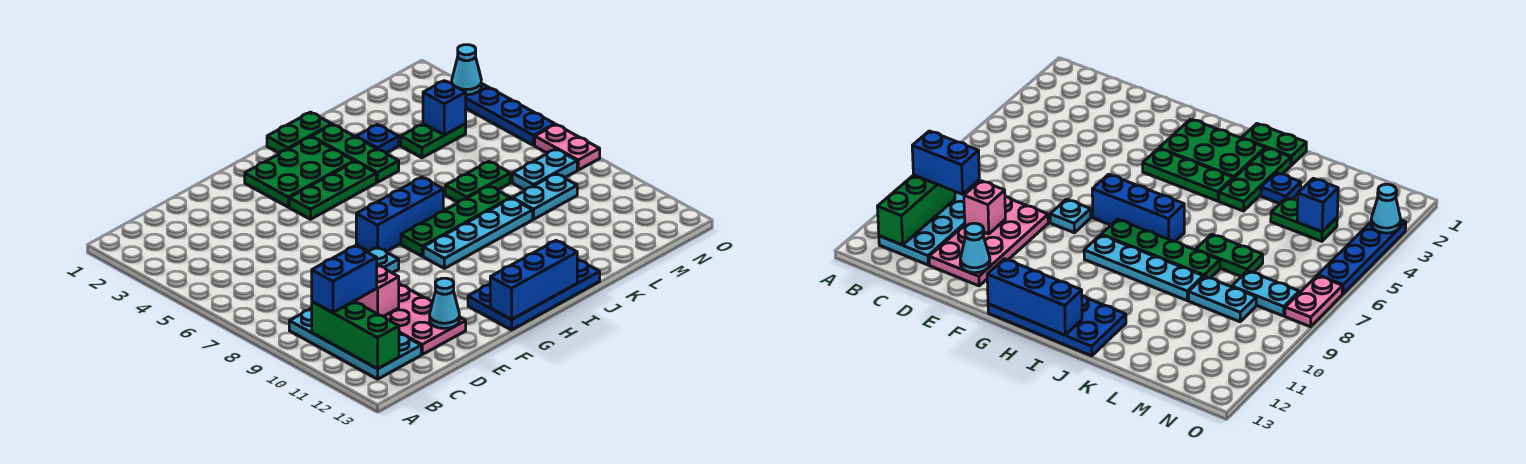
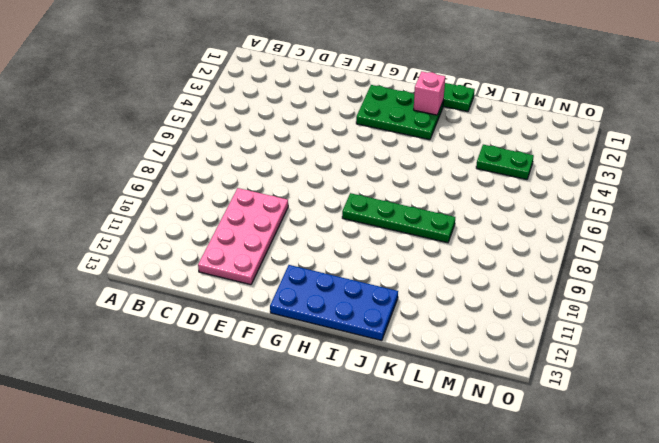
pink 1x1 brick [414,72,445,115] -> pink 1x1 brick moved to [356,265,399,316]
none -> cyan 2x4 plate [289,308,421,379]
none -> cyan 1x1 plate [368,247,399,273]
none -> green 1x3 plate [289,162,376,219]

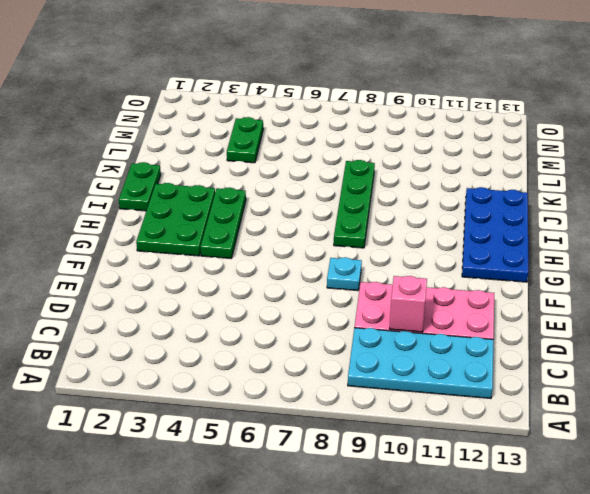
none -> blue 1x3 brick [356,177,443,251]
none -> cyan 1x4 plate [423,198,533,269]
none -> green 1x3 plate [312,125,399,182]

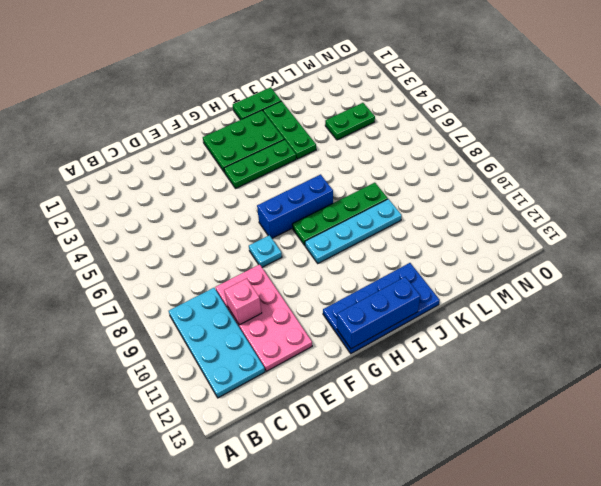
none -> blue 1x1 plate [356,125,399,153]
none -> green 1x2 plate [445,162,510,202]
none -> cyan 1x2 plate [512,174,577,219]

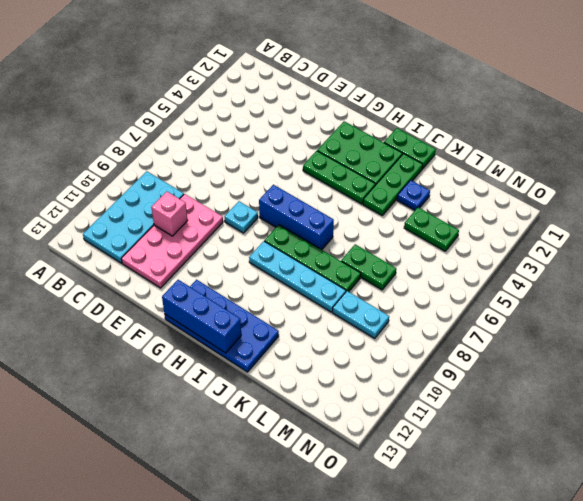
none -> cyan 1x2 plate [512,149,577,190]
none -> blue 1x4 plate [466,83,555,145]
none -> pink 1x2 plate [535,125,600,170]

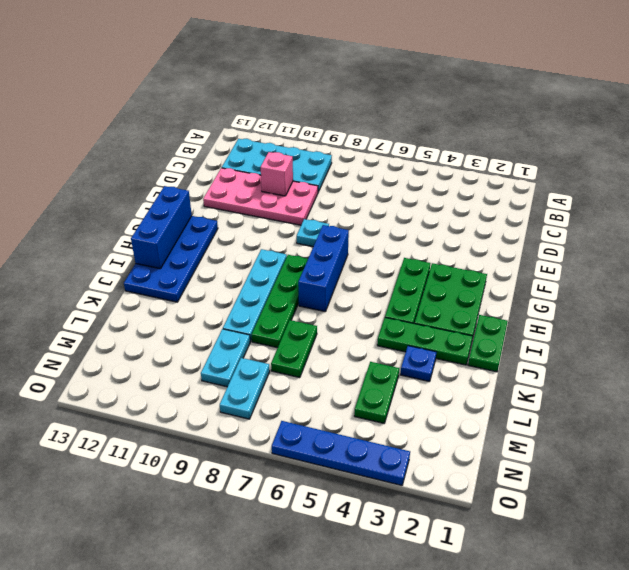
none -> pink 1x2 plate [535,125,600,170]
none -> green 1x3 brick [312,301,399,369]
none -> cyan 1x1 cone [430,278,459,328]

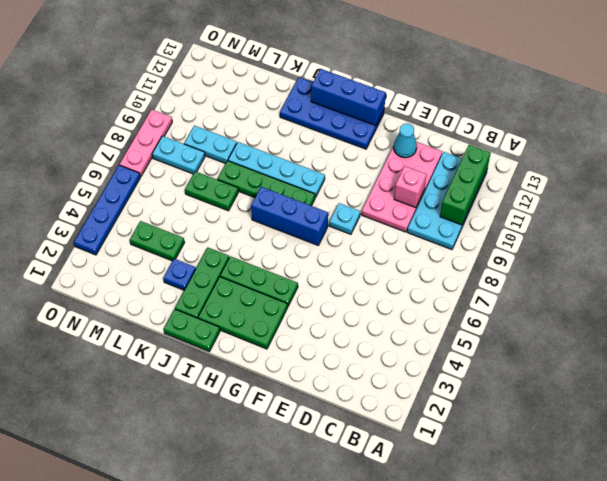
pink 1x3 plate [120,110,172,177] -> pink 1x2 plate [535,125,600,170]
none -> blue 1x1 brick [423,81,466,135]
none -> cyan 1x1 cone [452,45,481,95]
none -> blue 1x2 brick [312,246,377,313]

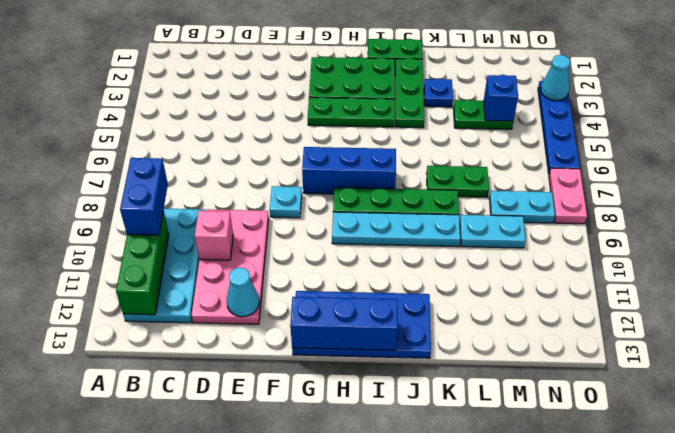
blue 1x2 brick [120,158,168,235] -> blue 1x2 brick turned to [312,246,377,313]

